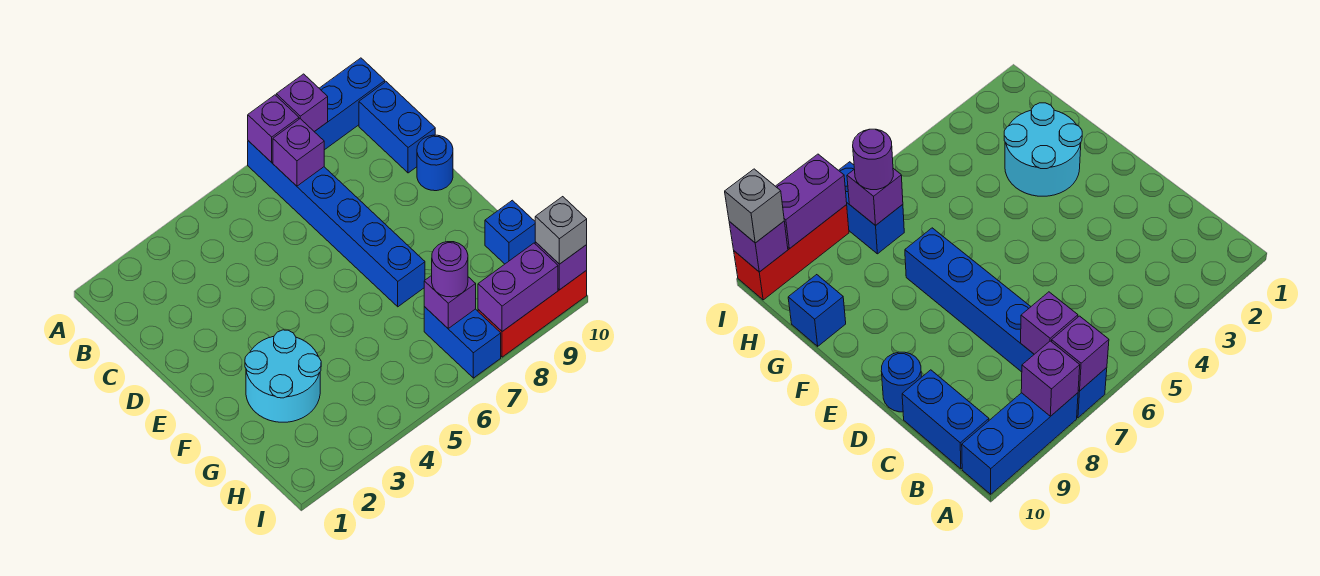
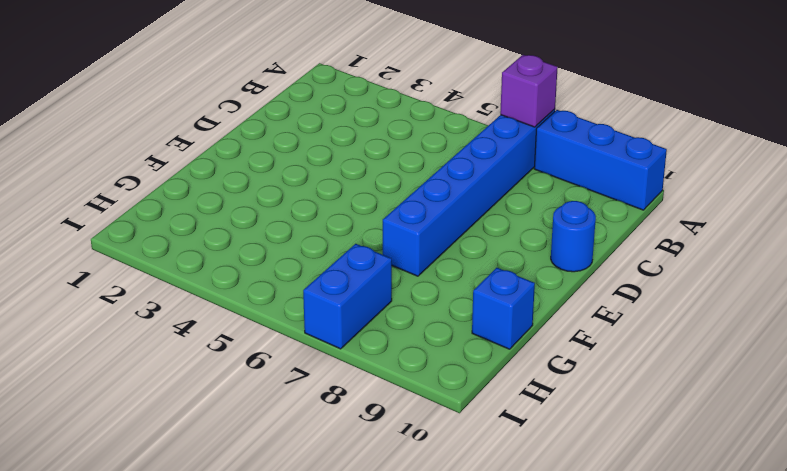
none -> blue 1x2 brick [359,82,435,173]
none -> cyan 2x2 round brick [245,330,321,422]
none -> red 1x3 brick [478,270,587,357]

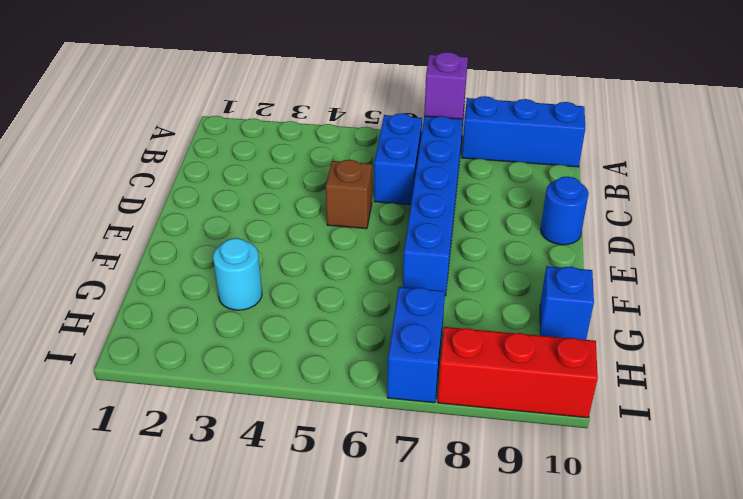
blue 1x2 brick [374,113,422,205] -> blue 1x2 brick moved to [359,82,435,173]
brown 1x1 brick [326,160,372,229] -> none
cyan 1x1 round brick [213,238,262,310] -> cyan 2x2 round brick [245,330,321,422]
none -> purple 1x1 brick [276,74,328,132]
none -> purple 1x1 brick [273,119,324,186]
none -> purple 1x1 brick [424,276,476,328]

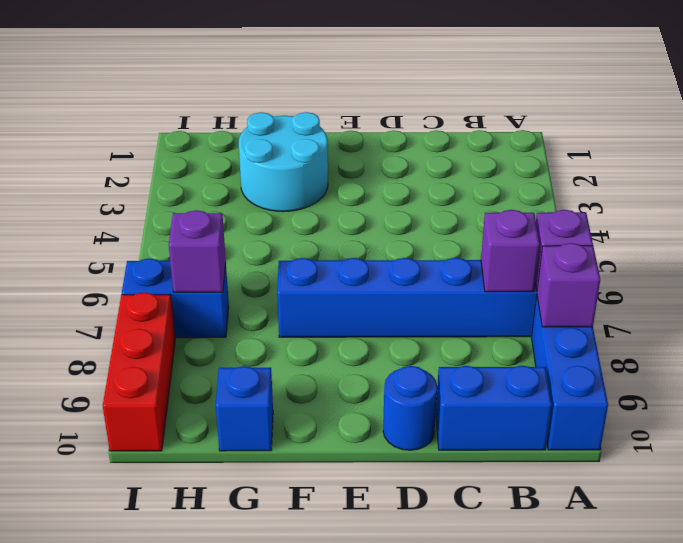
none -> purple 1x2 brick [478,243,558,332]
none -> purple 1x1 brick [535,242,587,290]
none -> purple 1x1 round brick [432,242,468,297]

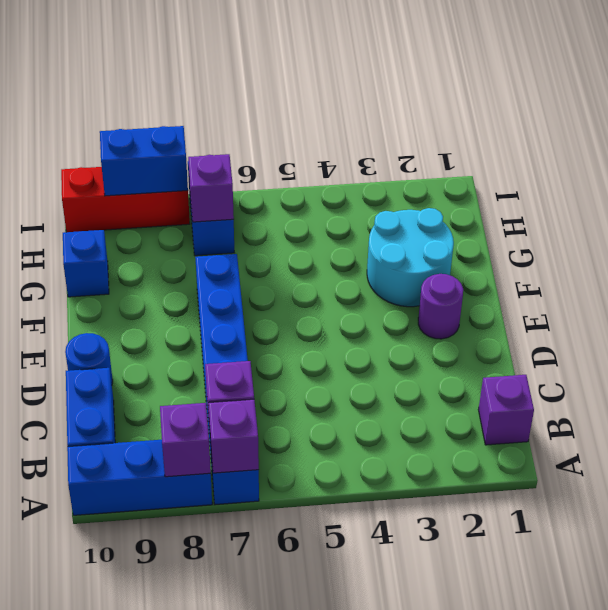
purple 1x1 brick [478,375,534,445] -> purple 1x1 brick moved to [535,242,587,290]
purple 1x1 round brick [418,274,463,339] -> purple 1x1 round brick moved to [432,242,468,297]
blue 1x2 brick [100,126,188,196] -> purple 1x2 brick [478,243,558,332]
none -> grey 1x1 brick [535,197,587,264]

